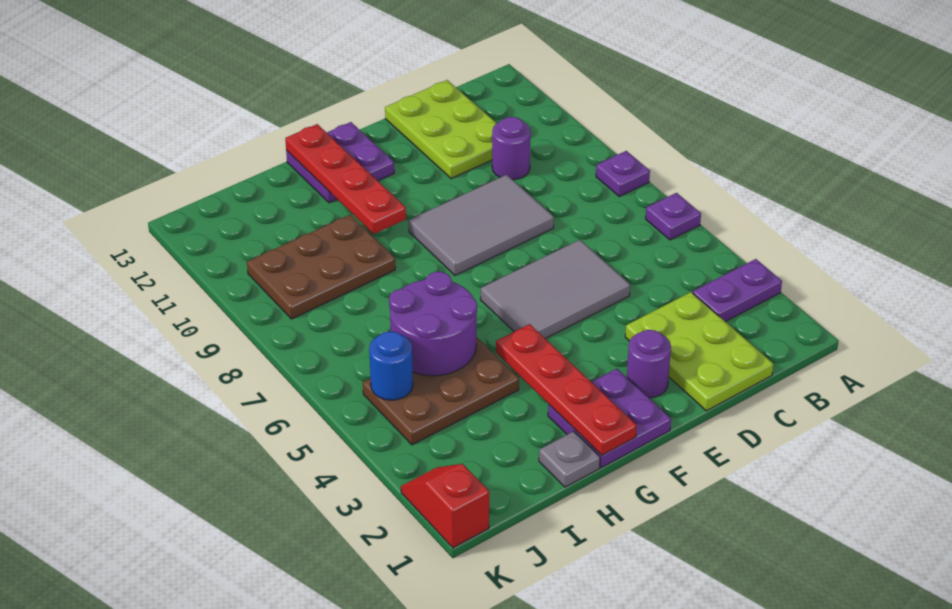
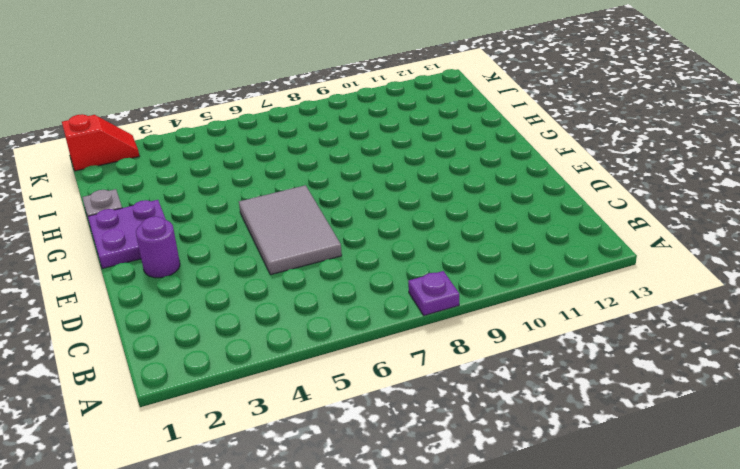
none -> purple 1x2 plate [693,259,782,322]
none -> purple 1x1 plate [646,193,701,240]
none -> lime 2x3 plate [625,292,773,411]

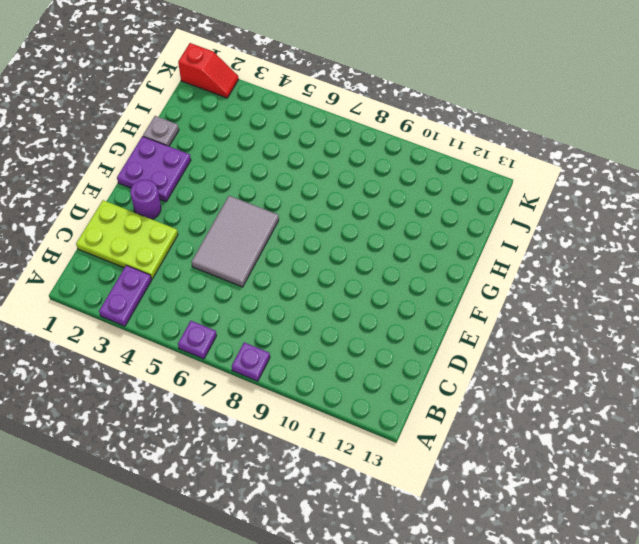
none -> purple 1x1 round brick [492,117,531,180]
none -> lime 2x3 plate [385,80,497,179]
none -> grey 2x3 tile [409,175,554,276]

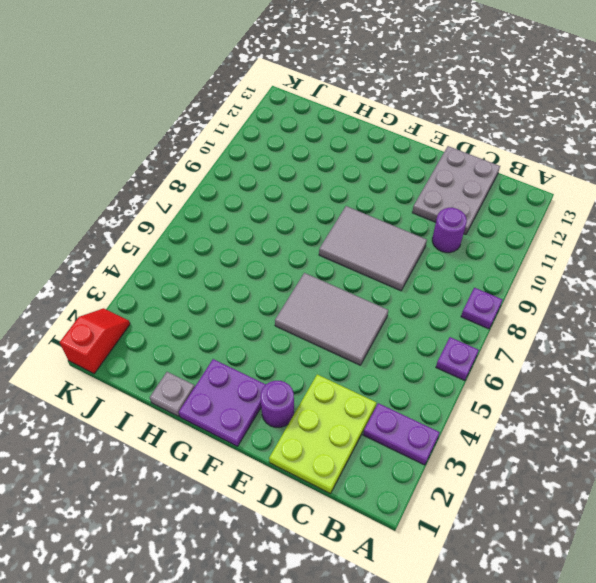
grey 2x3 plate [412,146,500,235] -> lime 2x3 plate [385,80,497,179]
none -> purple 2x2 plate [286,122,394,203]
none -> brown 2x3 plate [363,337,519,445]
none -> brown 2x3 plate [247,215,395,319]

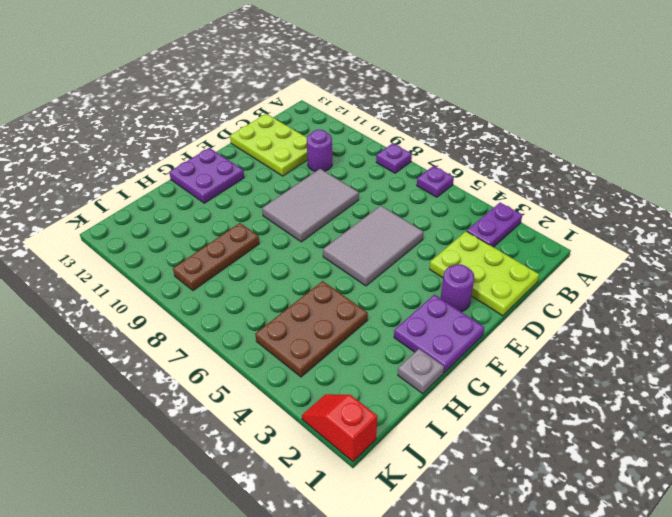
brown 1x3 plate [173,223,259,291] -> brown 2x3 plate [247,215,395,319]
none -> red 1x4 plate [496,324,637,455]
none -> red 1x4 plate [285,124,406,234]
none -> purple 2x2 round brick [389,272,477,376]

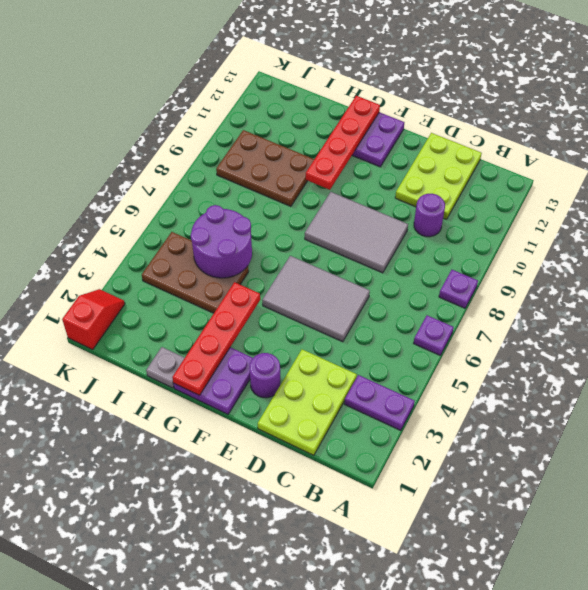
none -> blue 1x1 round brick [369,331,413,400]

